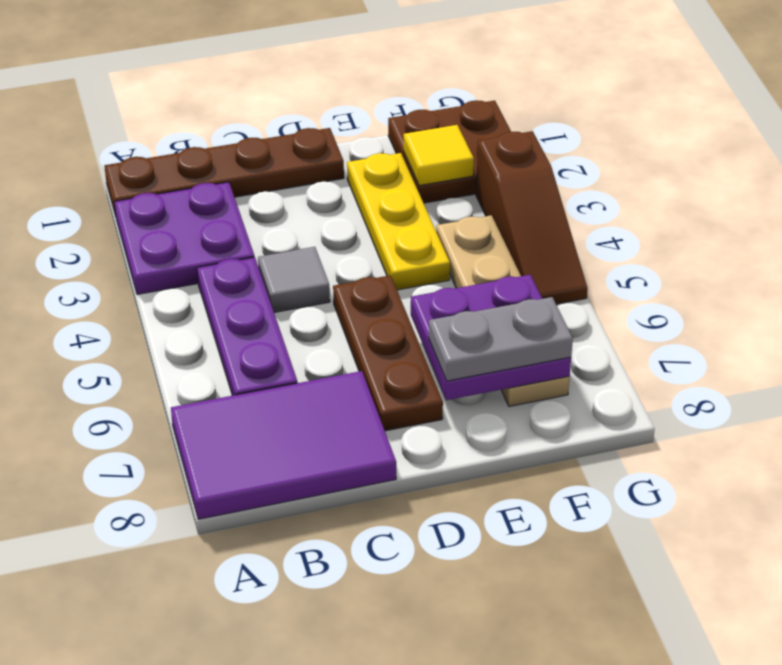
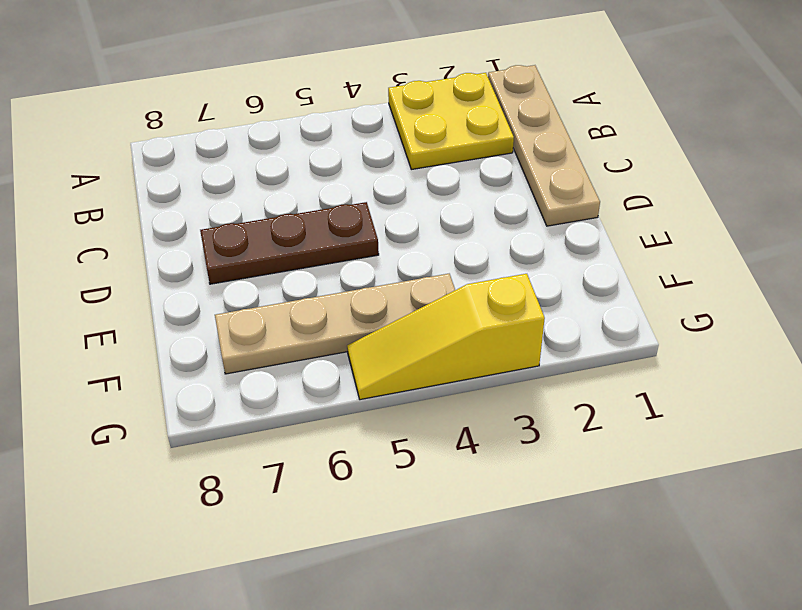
tan 1x4 plate [488,65,600,226] -> brown 1x4 plate [105,128,344,216]
yellow 2x2 plate [388,73,514,169] -> purple 2x2 plate [114,182,254,294]
yellow 1x3 slope [347,274,545,400] -> brown 1x3 slope [476,131,587,304]
none -> purple 2x3 tile [171,371,396,519]
none -> purple 1x3 plate [197,257,297,396]
none -> grey 1x1 tile [258,247,330,312]

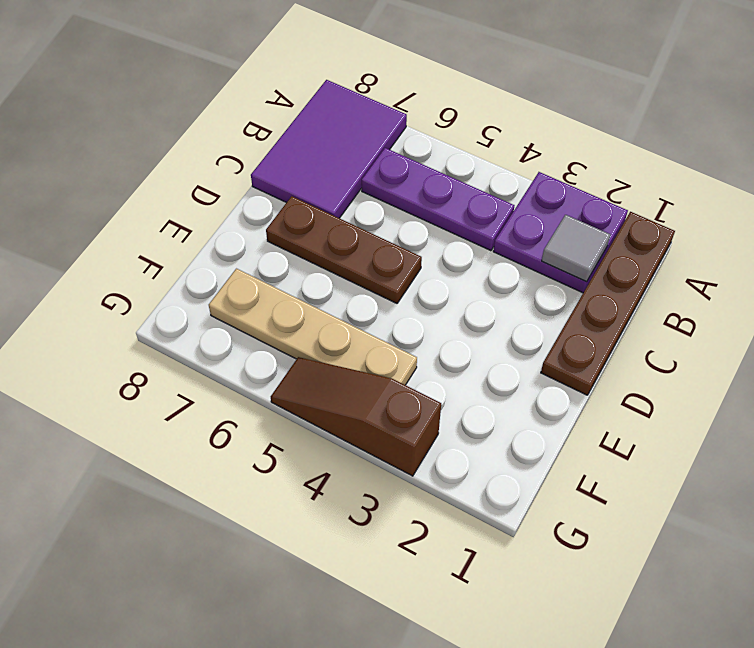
grey 1x1 tile [542,215,610,282] -> grey 1x1 tile moved to [258,247,330,312]
none -> yellow 1x3 plate [347,153,450,290]
none -> brown 2x2 plate [388,100,511,203]
none -> purple 2x2 plate [411,275,571,400]

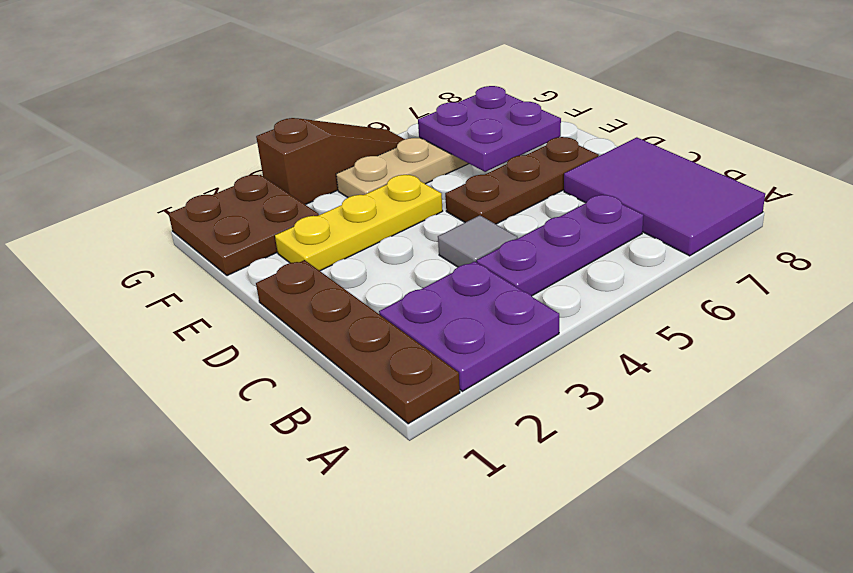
none -> yellow 1x1 tile [404,125,474,186]
none -> grey 1x2 plate [429,297,573,381]

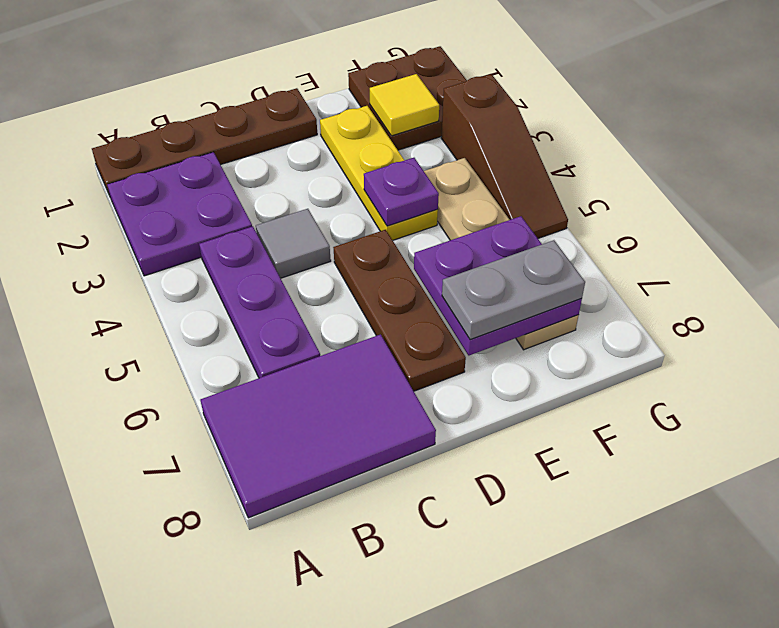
purple 1x1 plate [364,158,439,226] -> none

